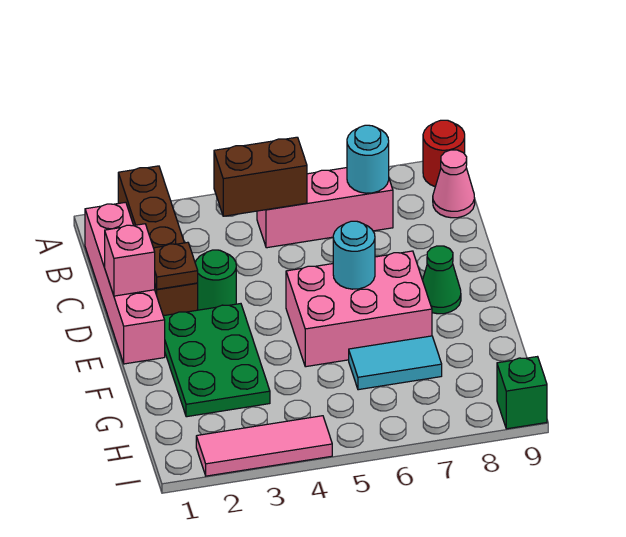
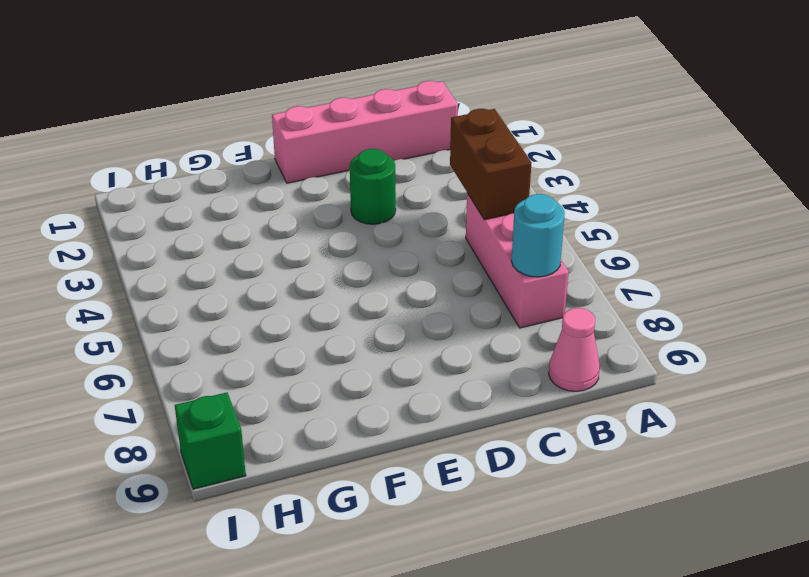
none -> brown 1x4 brick [118,166,198,316]
none -> red 1x1 round brick [423,120,465,187]
none -> green 2x3 plate [163,304,270,417]

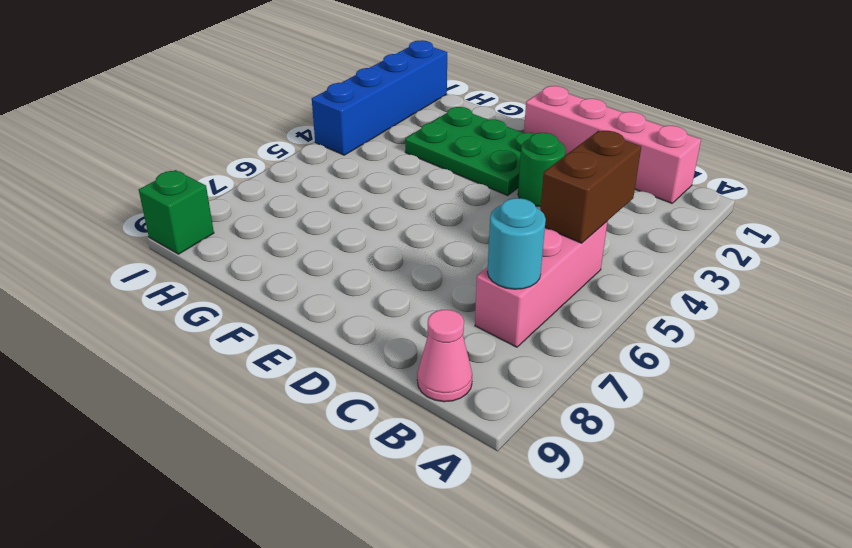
blue 1x4 brick [312,40,447,155] -> pink 1x3 tile [196,416,332,476]
none -> brown 1x4 brick [118,166,198,316]
none -> red 1x1 round brick [423,120,465,187]
none -> pink 2x3 brick [286,251,432,367]

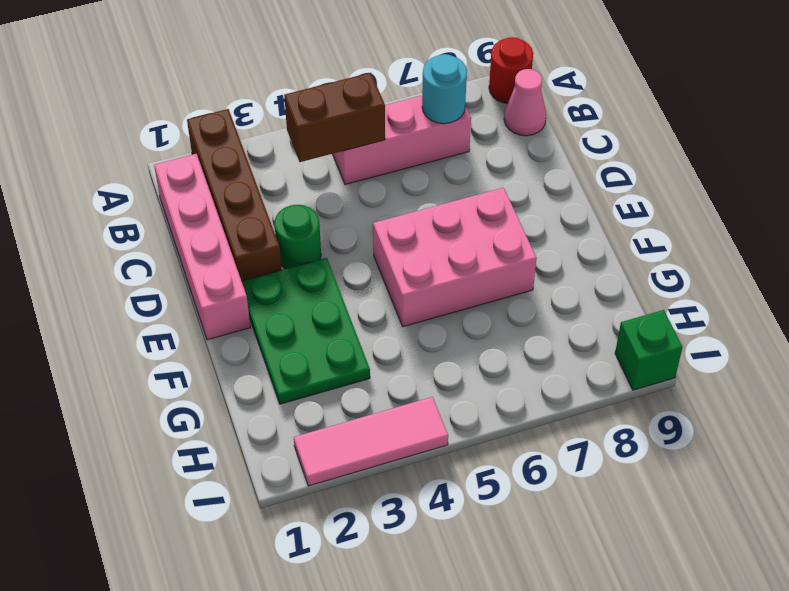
none -> green 1x1 cone [423,246,461,314]
none -> cyan 1x2 tile [349,336,442,390]
none -> pink 1x1 brick [105,224,155,296]

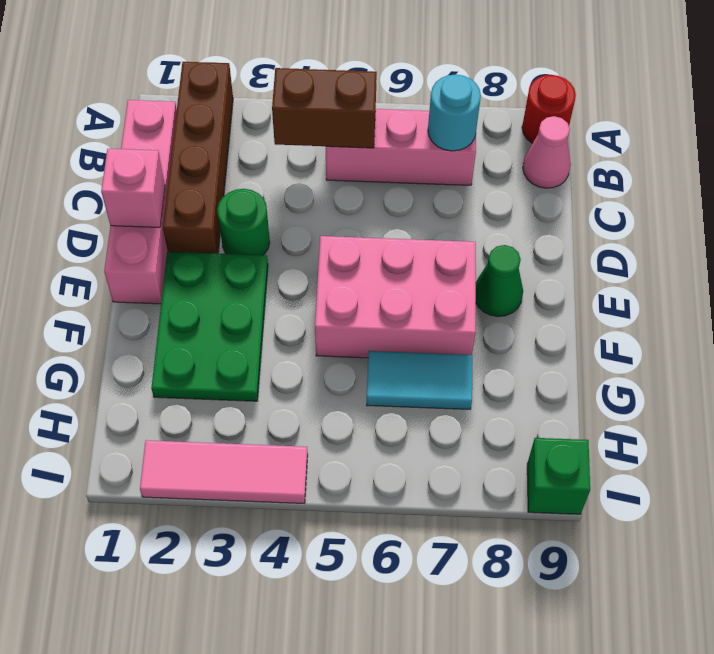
none -> brown 1x1 plate [154,242,198,289]
none -> cyan 1x1 round brick [333,221,375,289]

